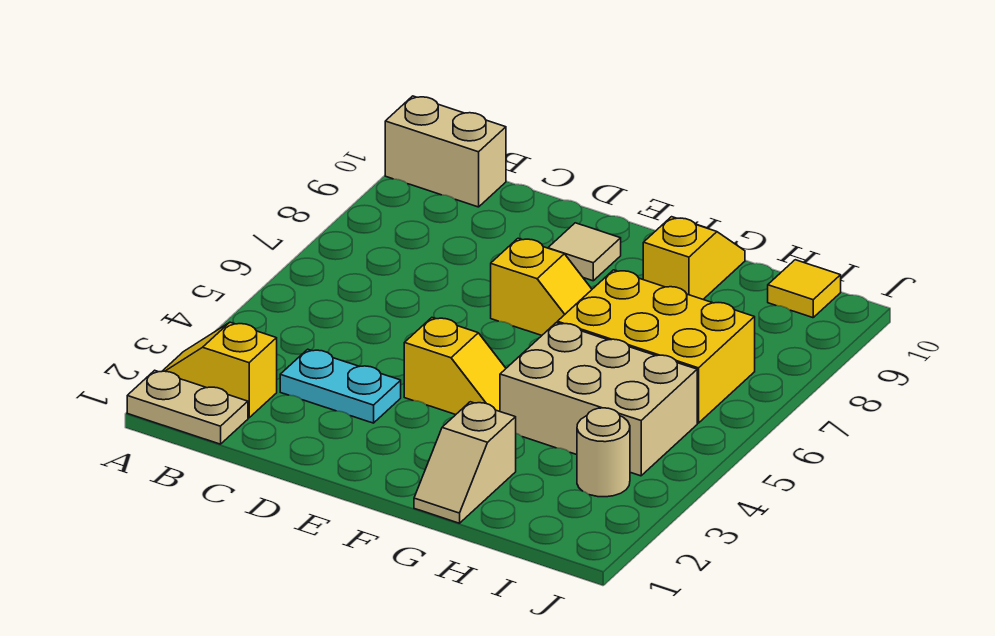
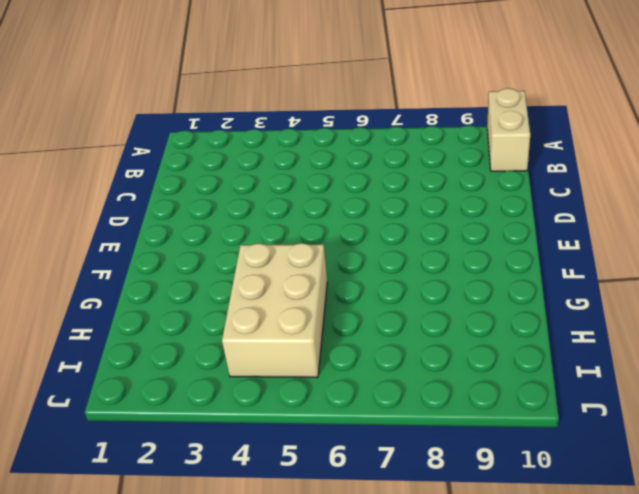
none -> tan 1x2 plate [127,370,248,444]
none -> yellow 1x2 slope [163,322,277,418]
none -> cyan 1x2 plate [280,349,401,423]

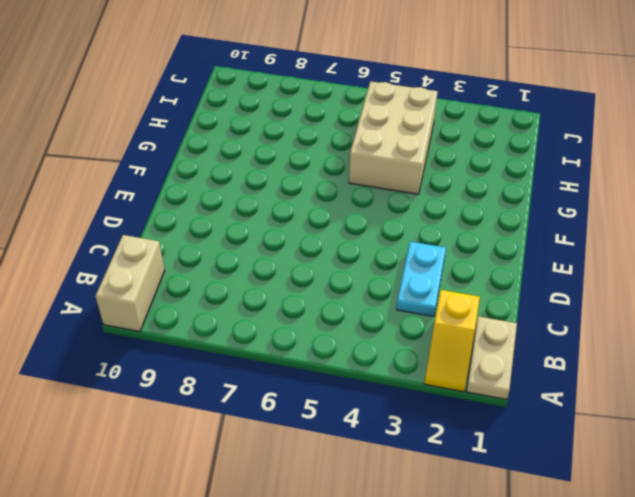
none -> yellow 1x2 slope [404,318,506,415]
none -> yellow 1x2 slope [491,238,592,335]
none -> tan 1x1 tile [548,223,621,281]

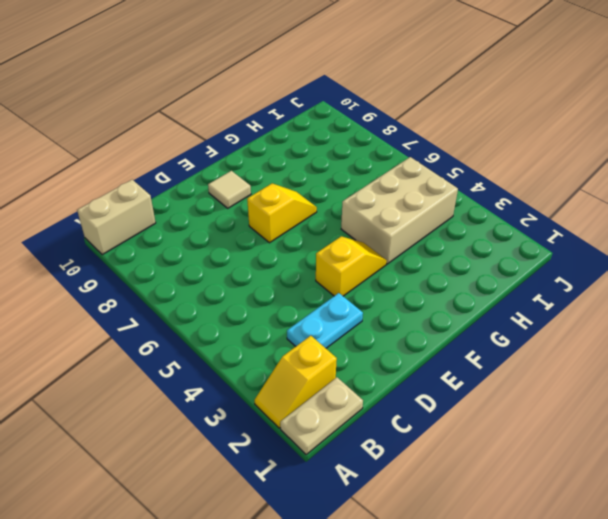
none -> tan 1x2 slope [414,402,516,523]
none -> yellow 2x3 brick [557,270,755,423]
none -> yellow 1x2 slope [643,217,745,299]

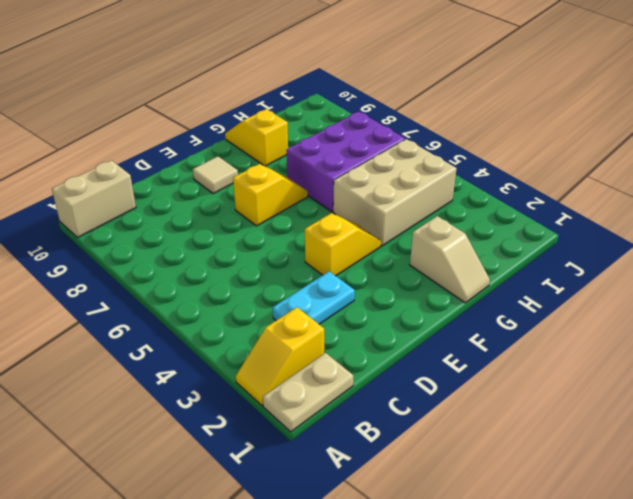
purple 2x3 brick [287,112,405,212] -> yellow 2x3 brick [557,270,755,423]
none -> tan 1x1 round brick [577,408,630,497]
none -> yellow 1x1 tile [768,260,841,318]

